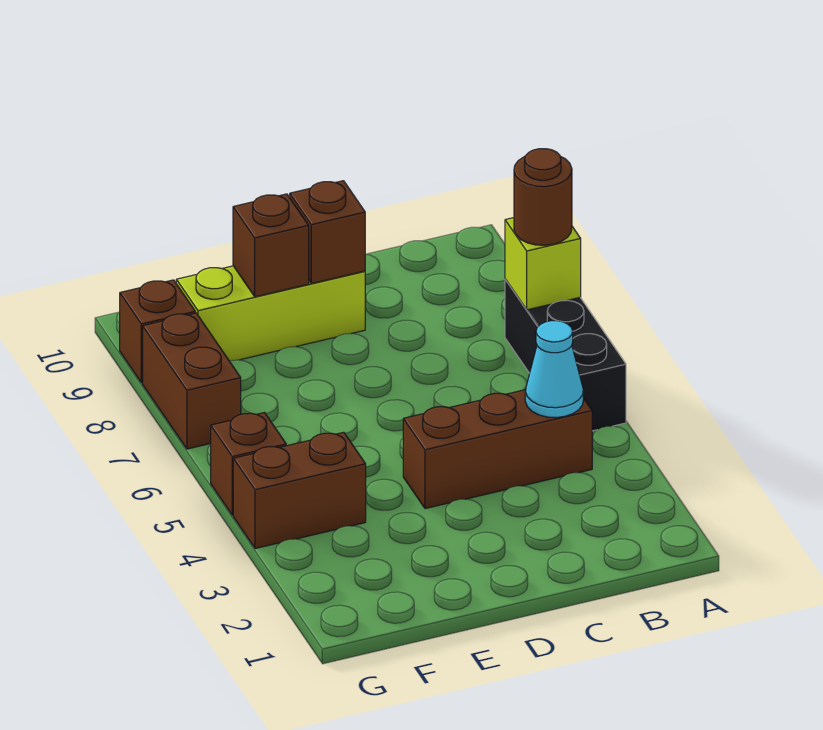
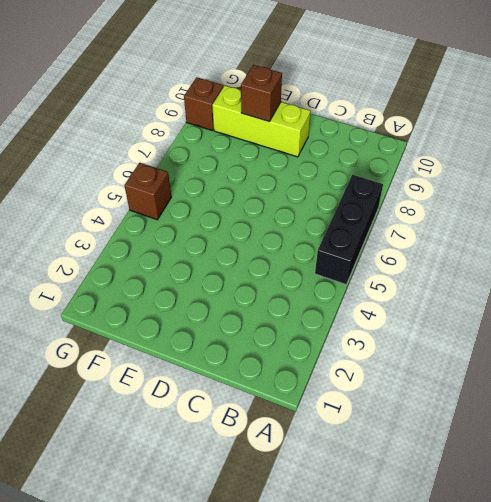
none -> brown 1x3 brick [403,390,592,509]
none -> brown 1x2 brick [233,432,366,549]
none -> brown 1x2 brick [143,313,241,449]

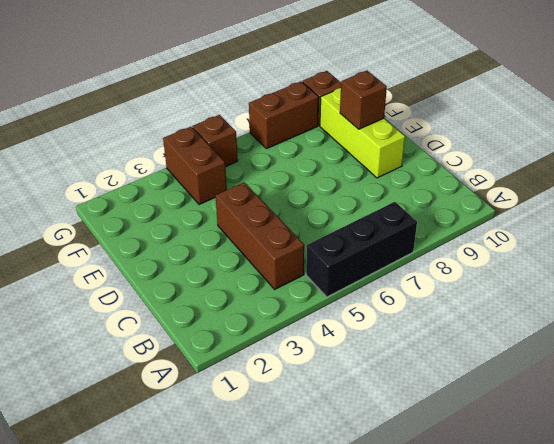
none -> lime 1x1 brick [505,218,581,310]
none -> cyan 1x1 cone [525,321,583,418]
none -> brown 1x1 brick [290,181,365,283]

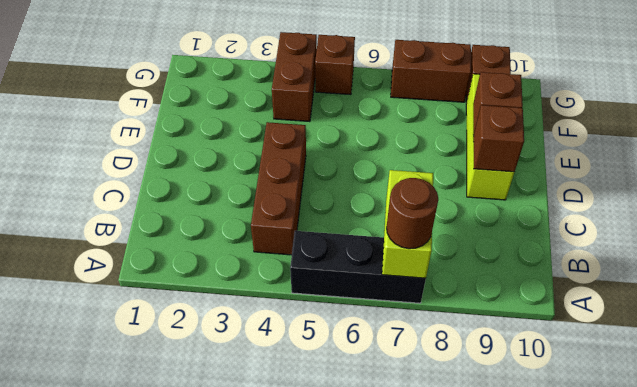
lime 1x2 brick [382,170,433,278] -> lime 1x1 brick [505,218,581,310]
none -> cyan 1x1 cone [525,321,583,418]

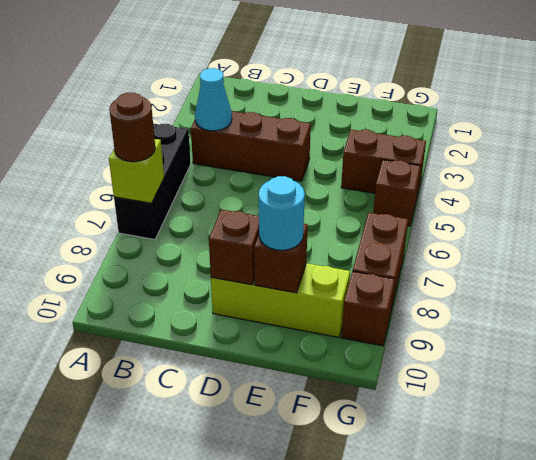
cyan 1x1 round brick [259,176,305,250] -> none

